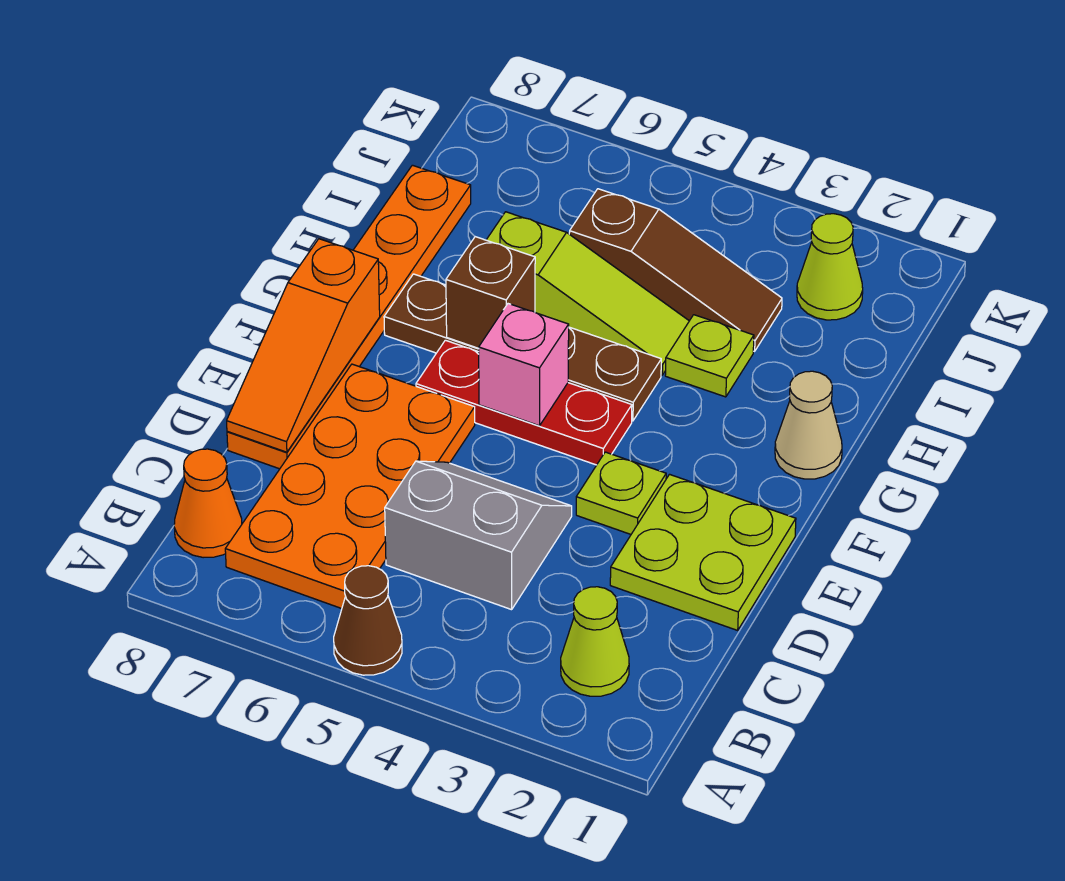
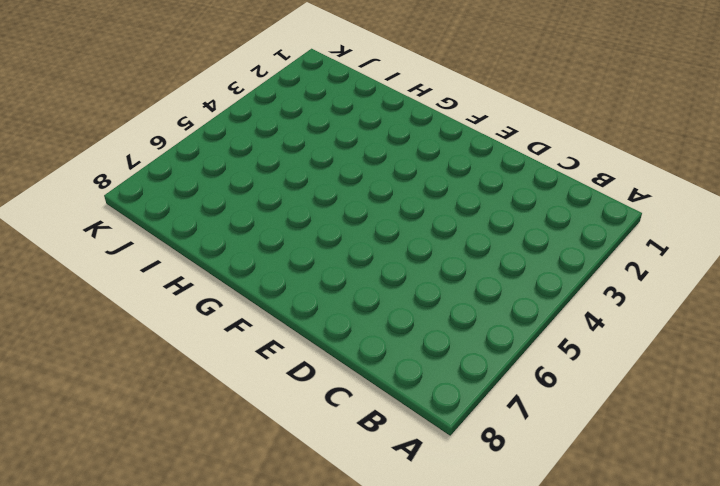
none -> brown 1x1 cone [334,566,402,675]
none -> lime 1x1 cone [561,587,629,696]
none -> orange 2x4 plate [225,364,475,609]

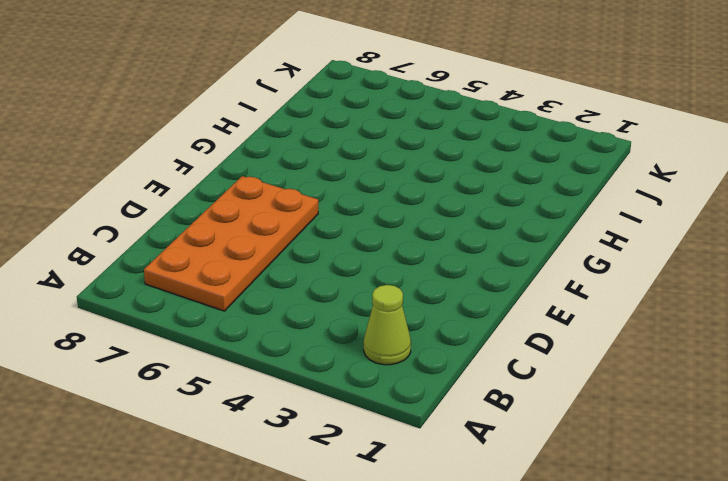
none -> brown 1x1 cone [334,566,402,675]
none -> orange 1x1 cone [174,449,242,558]
none -> grey 2x2 slope [385,461,572,610]

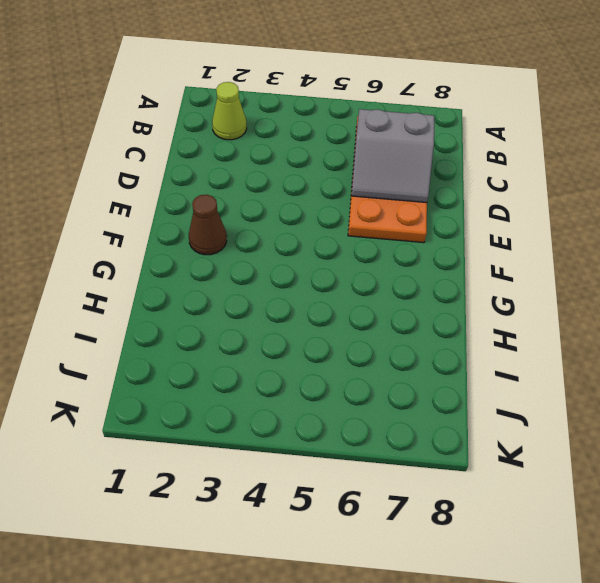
grey 2x2 slope [351,109,434,203] -> grey 2x2 slope moved to [385,461,572,610]
brown 1x1 cone [189,195,227,255] -> brown 1x1 cone moved to [334,566,402,675]
none -> orange 1x1 cone [174,449,242,558]
none -> lime 2x2 plate [610,474,796,630]
none -> orange 1x6 plate [227,165,471,469]

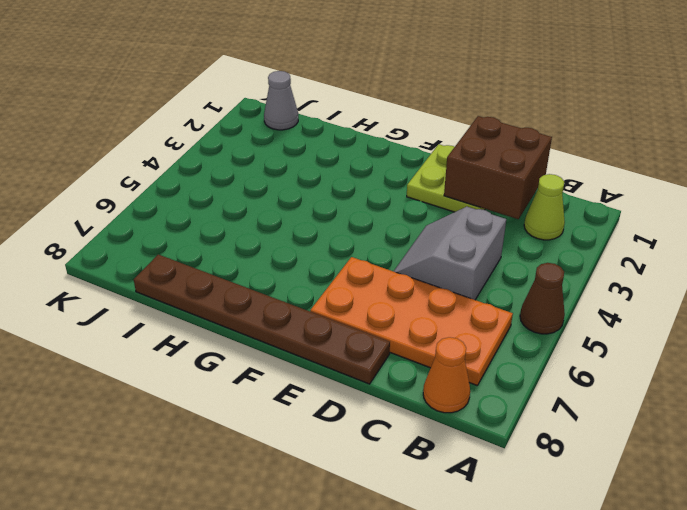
brown 2x2 brick [444,116,552,219] -> none
brown 1x6 plate [134,255,390,384] -> orange 1x6 plate [227,165,471,469]
grey 1x1 cone [264,71,298,130] -> none
none -> lime 1x1 plate [576,452,666,534]
none -> red 1x3 plate [416,340,632,465]
none -> tan 1x1 cone [775,371,842,479]

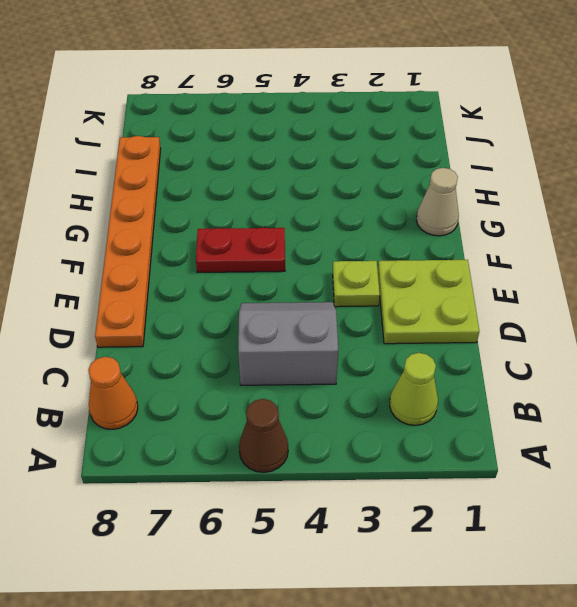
red 1x2 plate [196,228,285,273] -> red 1x3 plate [416,340,632,465]
none -> orange 2x4 plate [225,364,475,609]
none -> brown 1x4 plate [384,274,661,421]
none -> lime 1x1 plate [665,315,754,397]

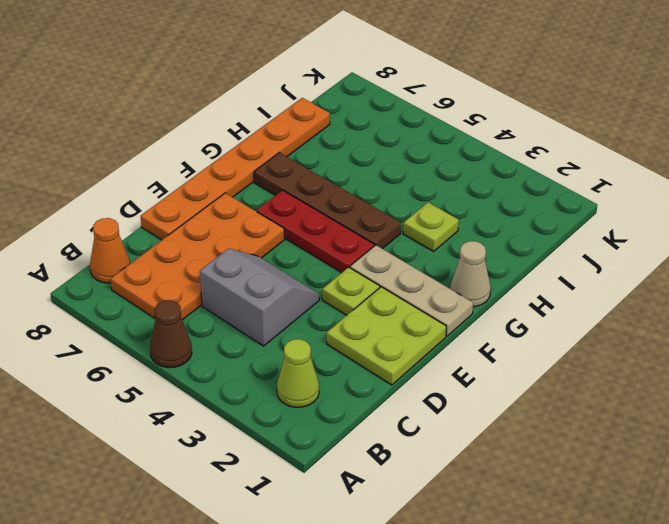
tan 1x3 plate [350,245,473,336] -> none
none -> lime 1x3 slope [487,212,689,375]
none -> brown 1x3 slope [569,189,782,351]
none -> lime 1x1 cone [797,214,863,320]

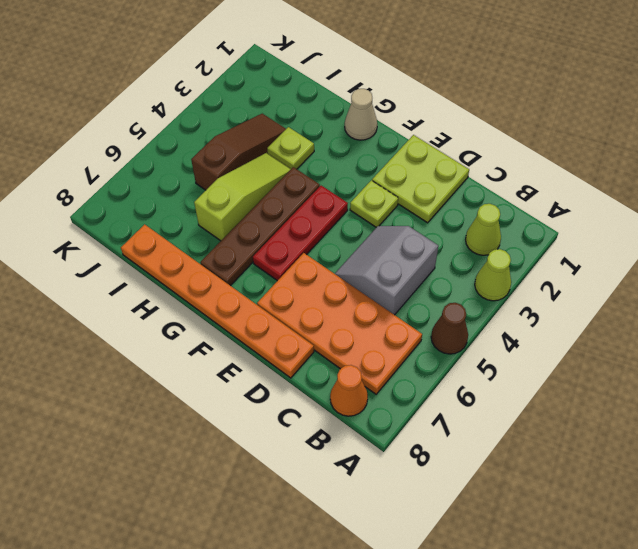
lime 1x1 cone [475,249,511,301] -> lime 1x1 cone moved to [797,214,863,320]
none -> orange 1x3 slope [227,239,380,452]
none -> pink 1x1 brick [479,304,569,426]
none -> brown 1x1 brick [446,237,535,348]

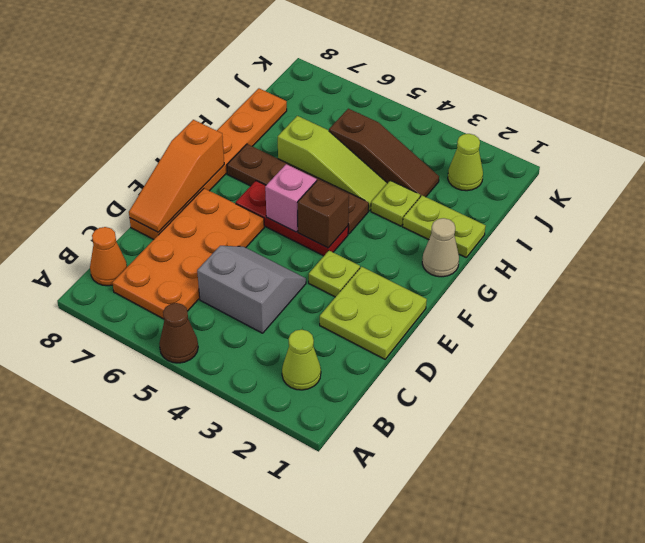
brown 1x1 brick [297,180,349,248] -> brown 1x1 brick moved to [446,237,535,348]
lime 1x2 plate [403,195,486,257] -> none

